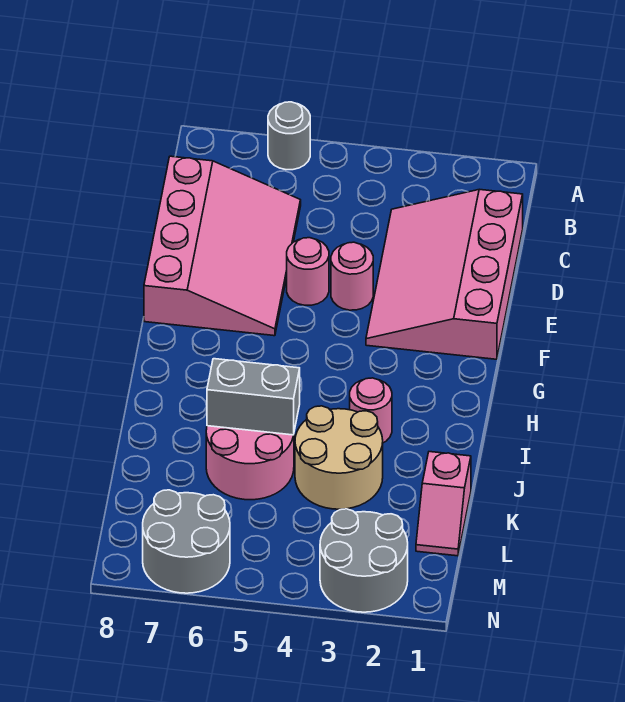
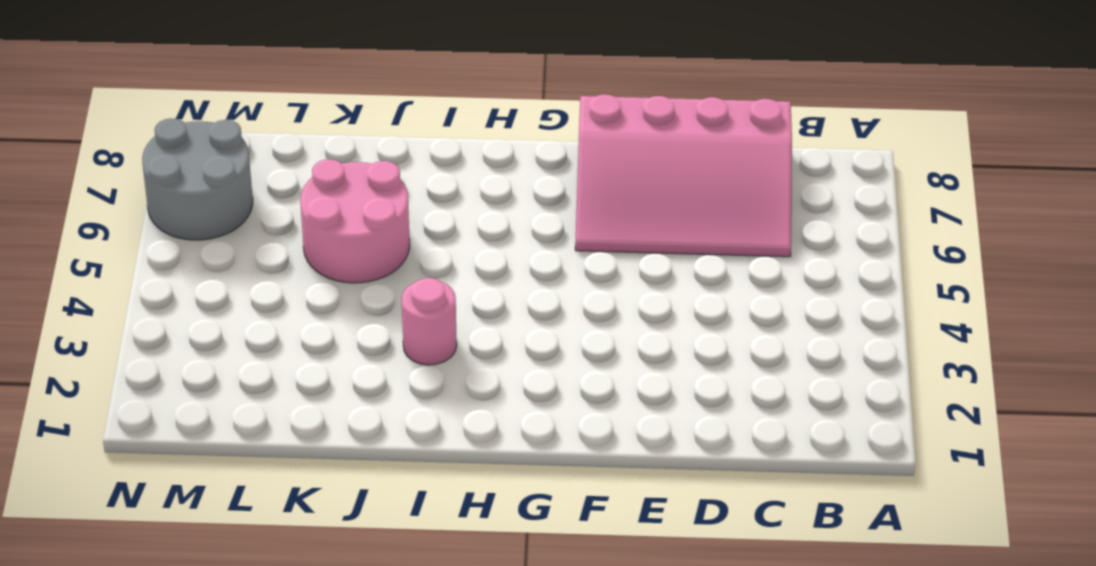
none -> grey 1x1 round brick [268,102,310,170]
none -> pink 3x4 slope [366,189,523,359]
none -> pink 1x1 round brick [331,242,373,310]

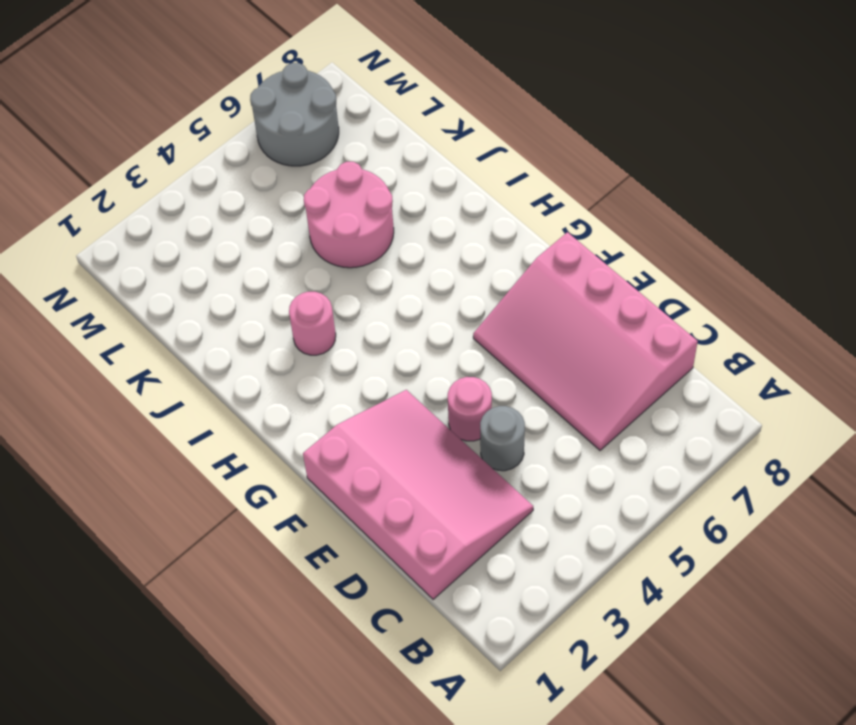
grey 1x1 round brick [480,406,525,471] -> grey 1x1 round brick moved to [268,102,310,170]
none -> pink 1x1 round brick [287,238,329,305]
none -> tan 2x2 round brick [295,406,383,509]
none -> pink 1x2 slope [416,452,471,556]

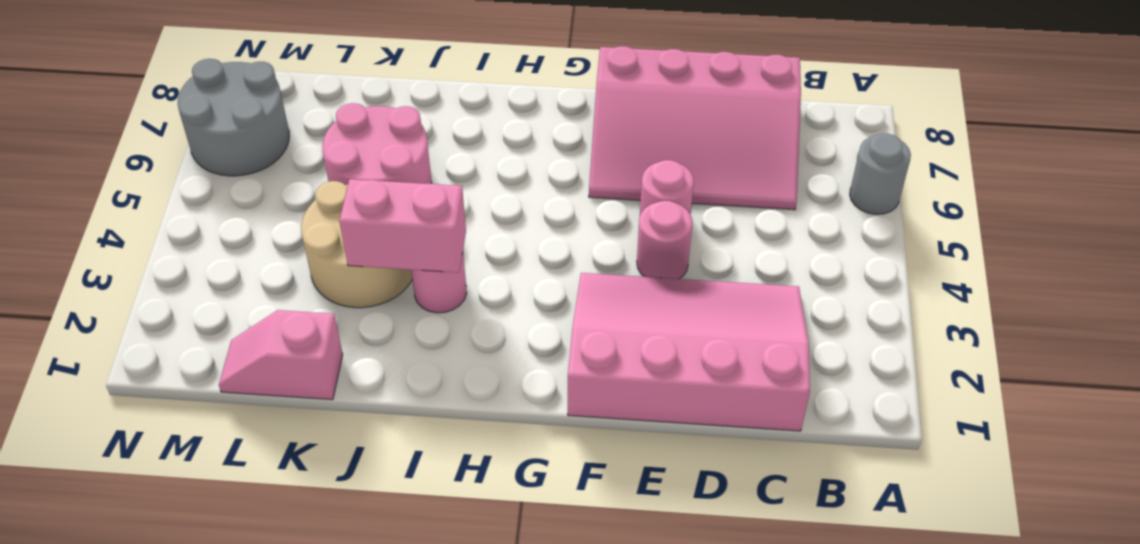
pink 1x2 brick [339,179,466,273] -> none
none -> grey 2x2 round brick [320,509,408,612]
none -> grey 1x2 brick [207,359,300,435]

